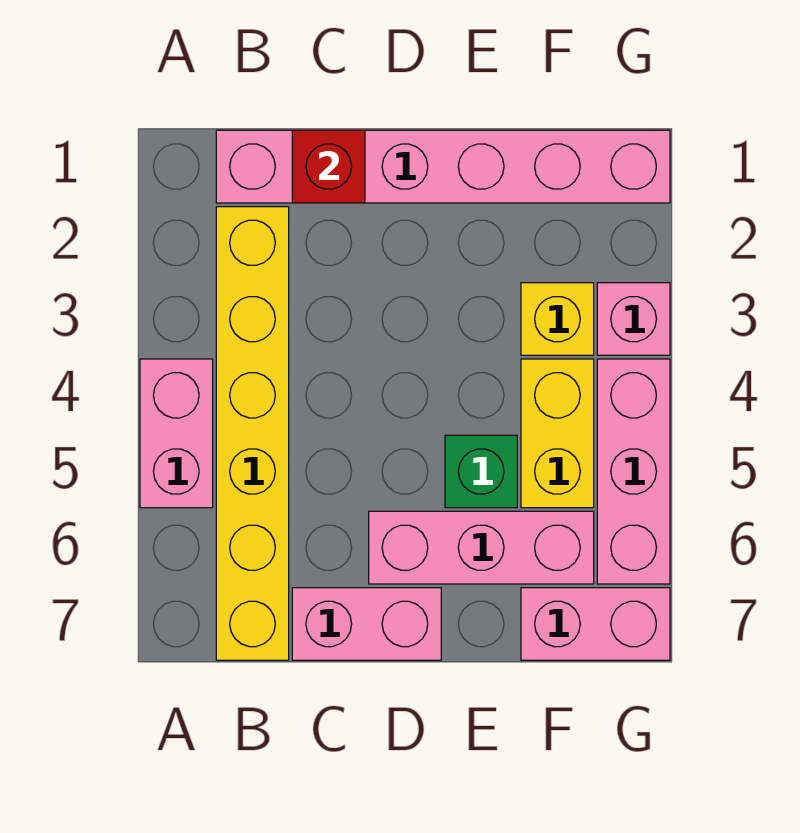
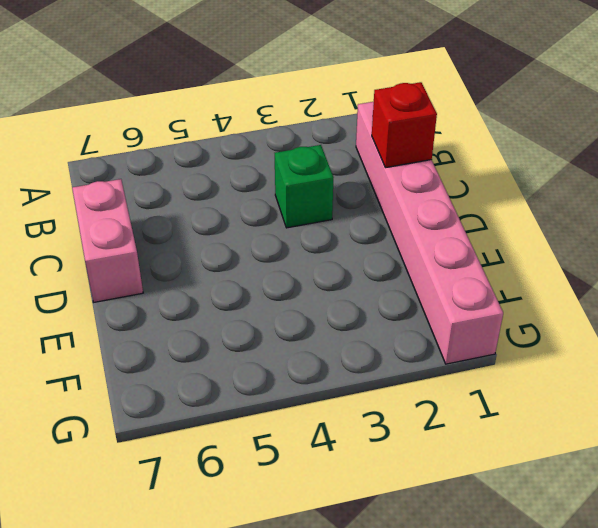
green 1x1 brick [275,145,334,228] -> green 1x1 brick moved to [445,435,517,508]
none -> pink 1x2 brick [140,359,213,508]
none -> yellow 1x6 brick [216,207,289,660]
none -> pink 1x3 brick [369,511,594,584]

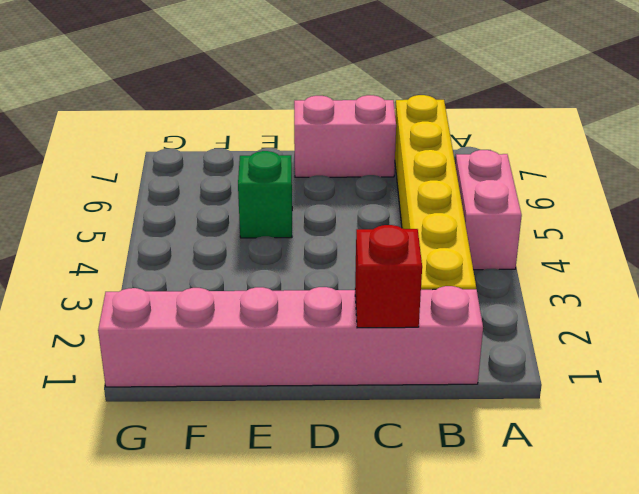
none -> pink 1x3 brick [369,511,594,584]
none -> yellow 1x1 brick [521,283,594,355]
none -> yellow 1x2 brick [521,359,594,508]

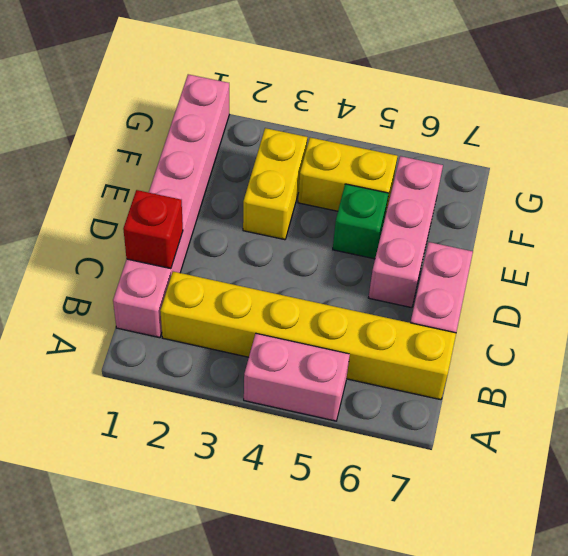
yellow 1x2 brick [243,128,307,240] -> yellow 1x1 brick [521,283,594,355]
none -> pink 1x2 brick [521,588,670,660]
none -> pink 1x1 brick [597,283,670,355]
none -> pink 1x3 brick [597,359,670,584]

